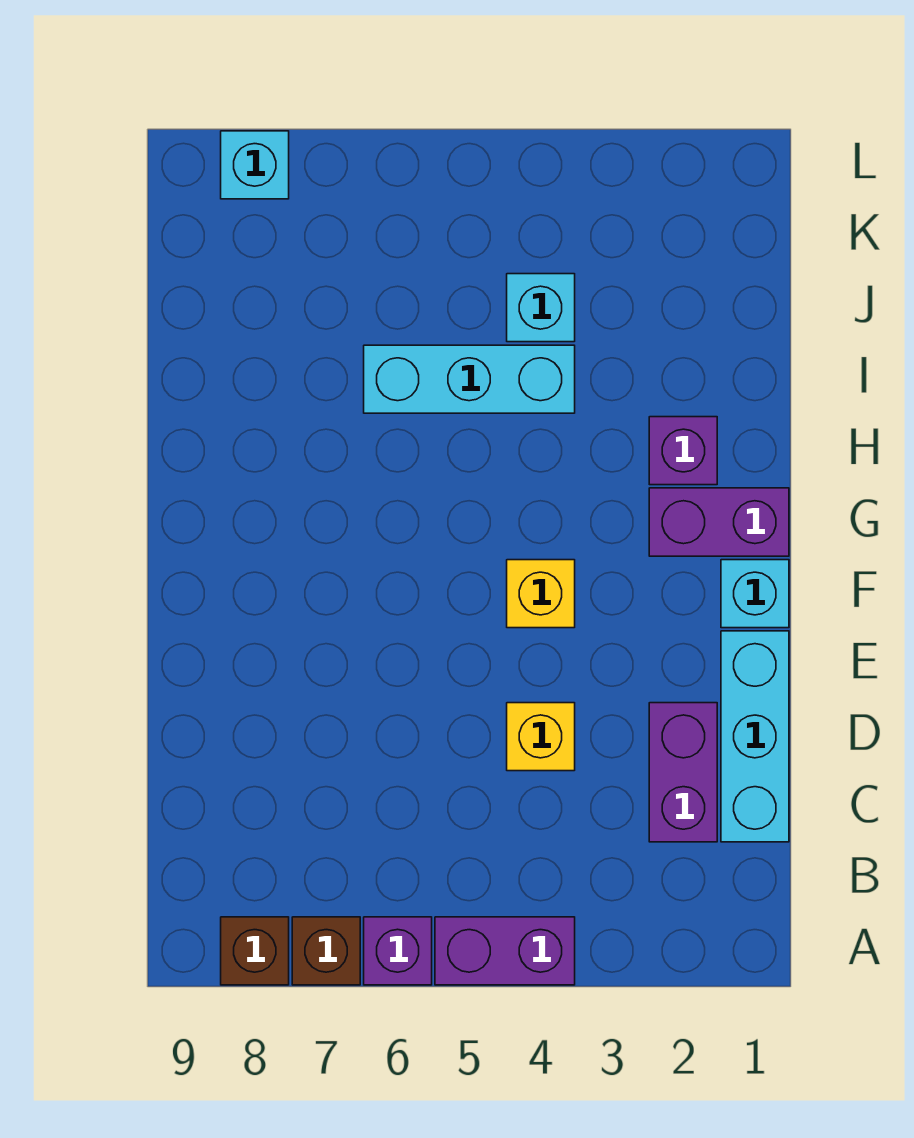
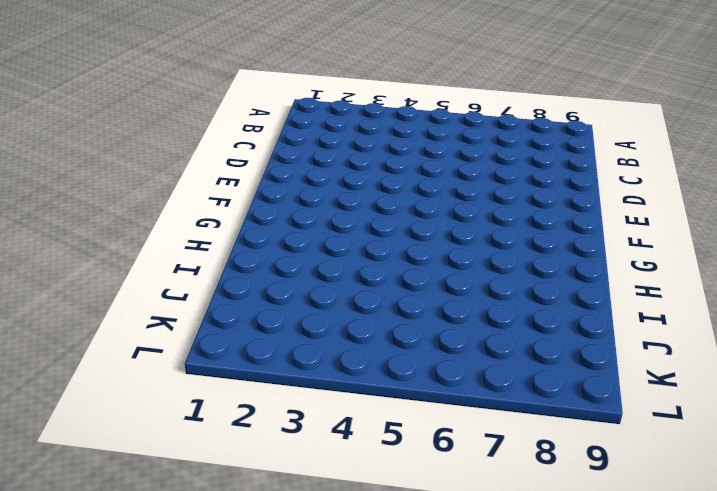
none -> purple 1x2 brick [435,917,575,985]
none -> purple 1x1 brick [364,917,432,985]
none -> brown 1x1 brick [292,917,360,985]

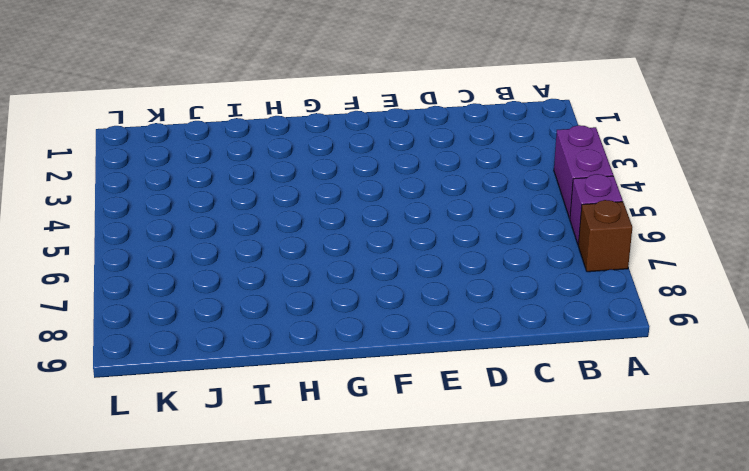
none -> brown 1x1 brick [221,917,289,985]
none -> cyan 1x3 brick [721,631,789,842]
none -> purple 1x2 brick [649,703,717,842]

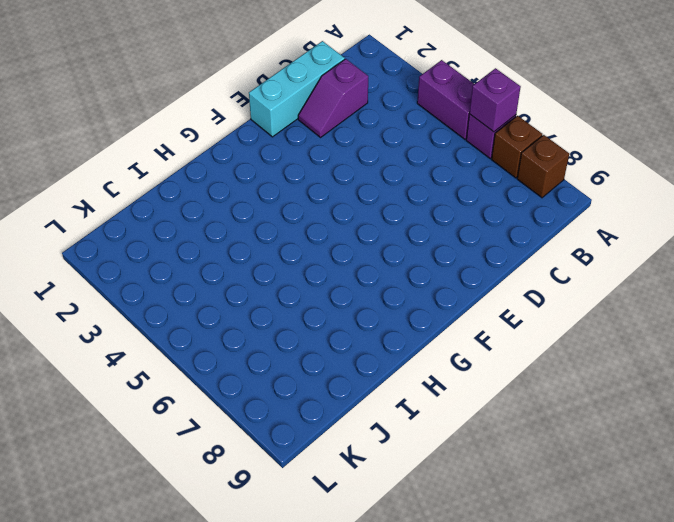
purple 1x1 brick [469,68,521,132] -> purple 1x1 brick moved to [649,417,717,485]
purple 1x2 slope [298,59,368,137] -> purple 1x2 brick [649,703,717,842]
none -> yellow 1x1 brick [507,703,575,771]
none -> cyan 1x1 brick [721,560,789,628]
none -> yellow 1x1 brick [507,560,575,628]

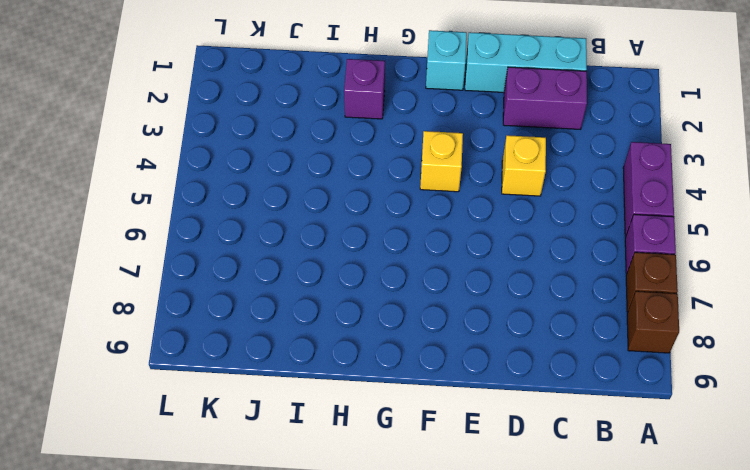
none -> purple 1x2 brick [649,488,789,556]
none -> cyan 1x3 brick [364,345,575,413]
none -> cyan 1x1 brick [507,274,575,342]

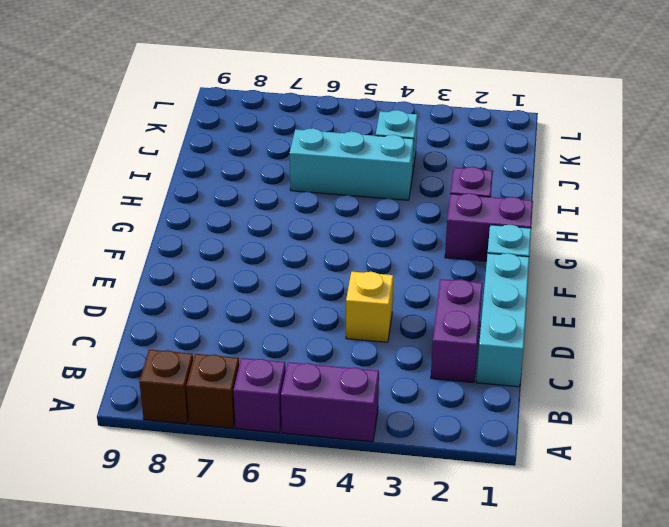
none -> yellow 1x1 brick [507,560,575,628]
none -> cyan 1x1 brick [221,131,289,199]

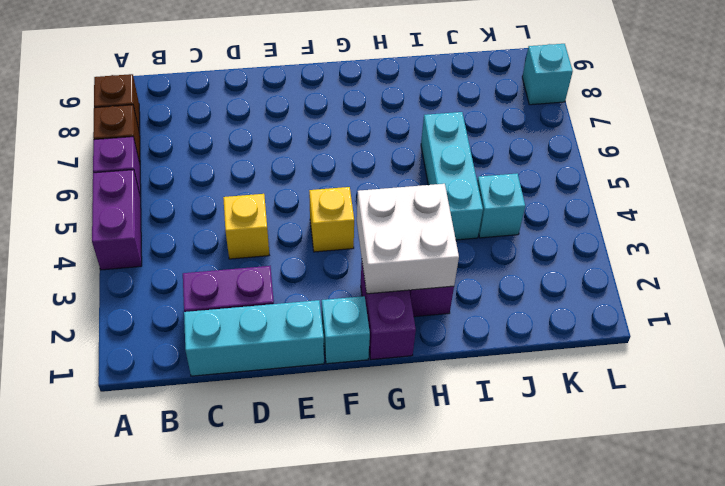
white 2x2 brick [357,184,459,294] -> none

